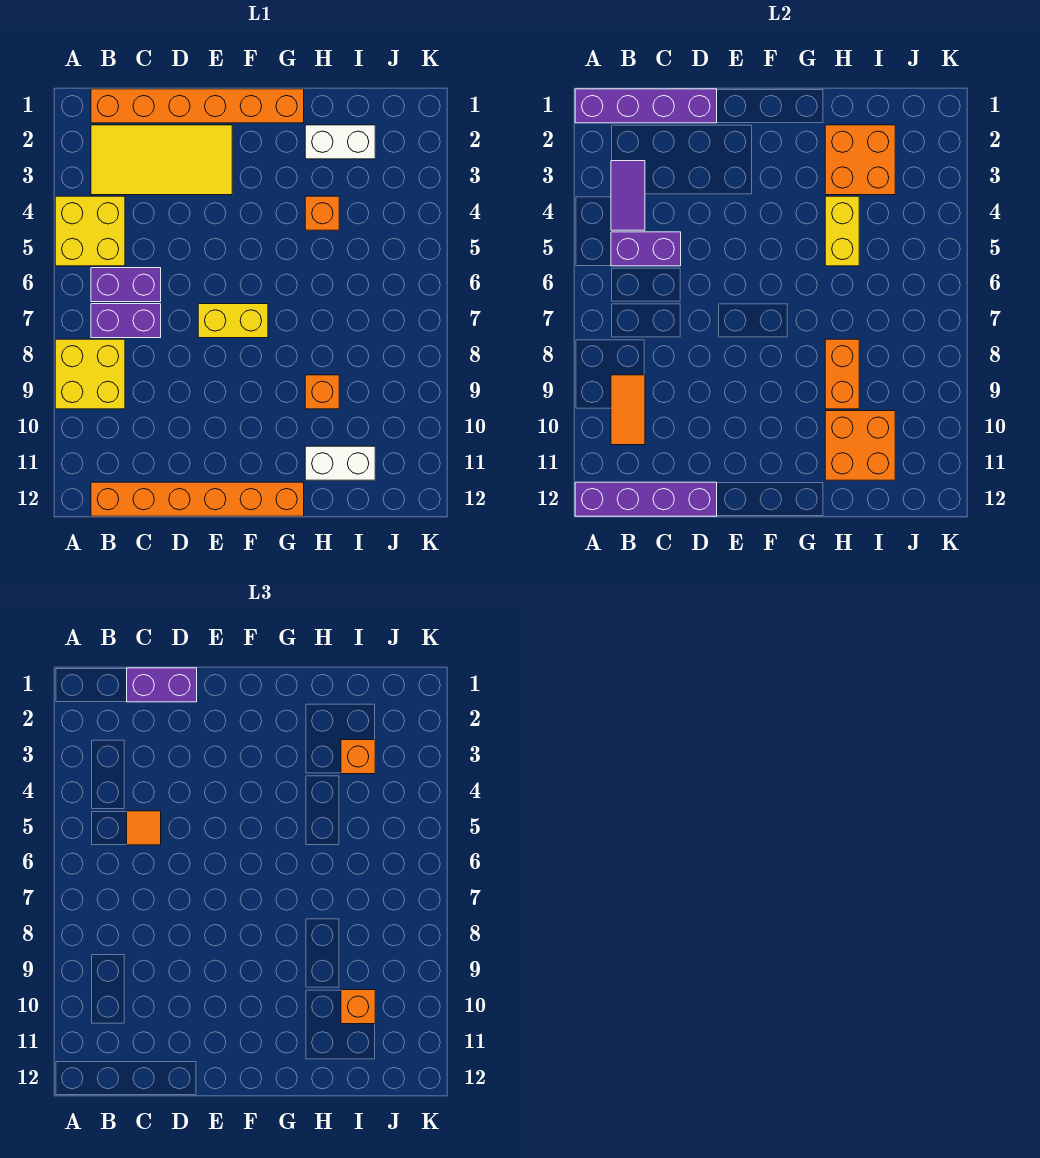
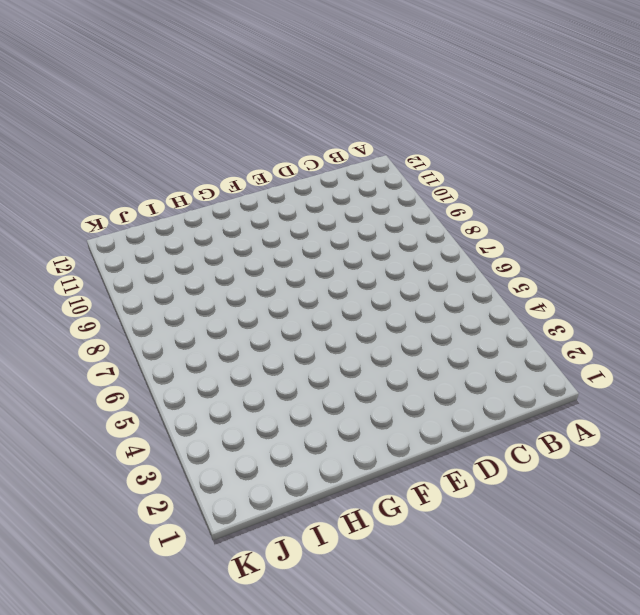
none -> yellow 2x2 brick [55,196,125,266]
none -> yellow 2x2 brick [55,339,125,409]
none -> orange 1x6 brick [91,89,304,123]

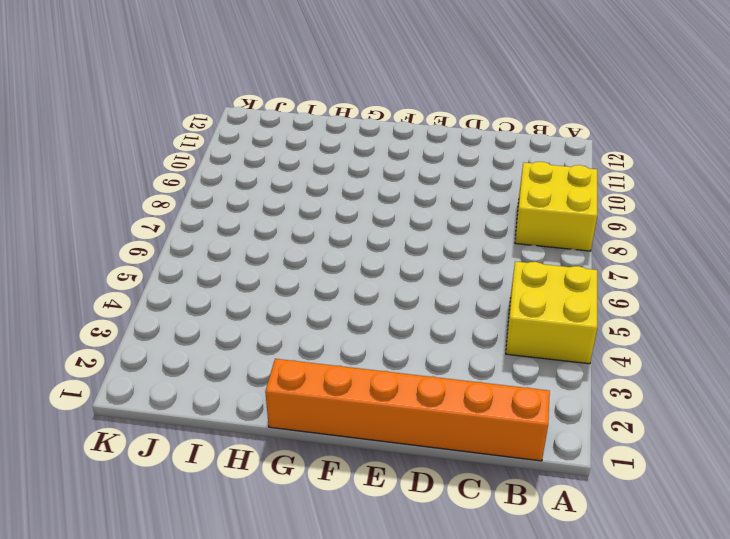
none -> yellow 2x4 tile [91,125,232,195]
none -> purple 1x2 brick [91,268,161,302]
none -> purple 1x2 brick [91,304,161,338]

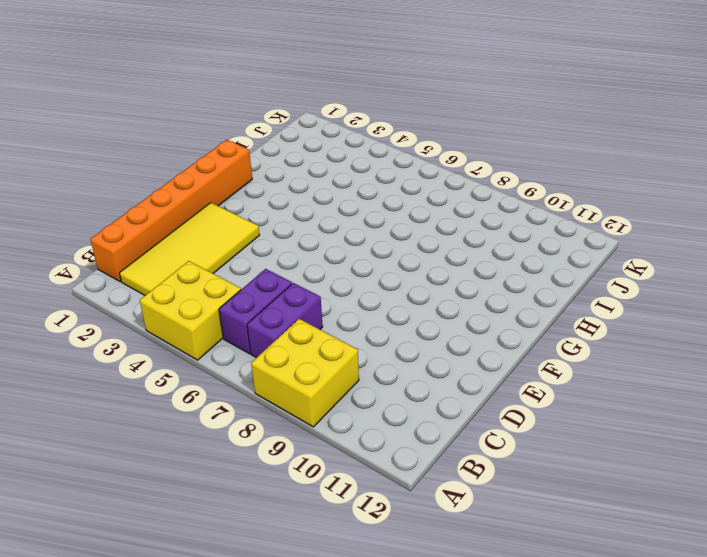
none -> orange 1x6 brick [91,482,304,516]
none -> yellow 1x2 brick [198,304,268,338]
none -> white 1x2 brick [305,125,375,159]

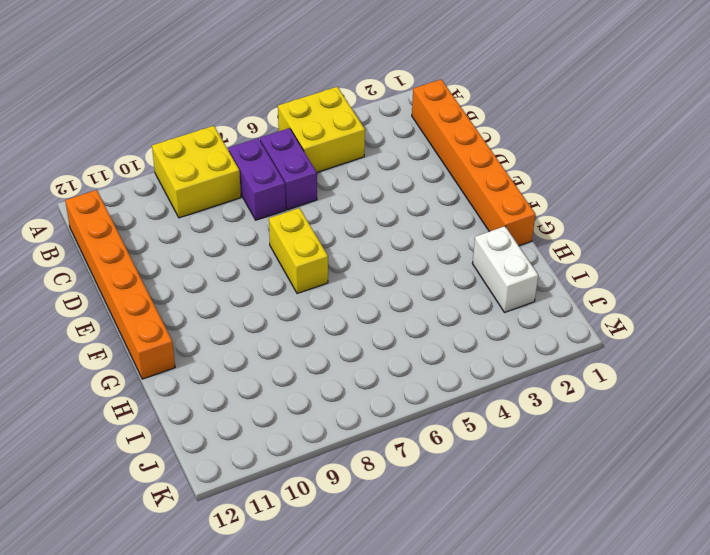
none -> yellow 2x4 tile [91,125,232,195]
none -> orange 1x1 brick [305,196,339,230]
none -> orange 1x1 brick [305,375,339,409]

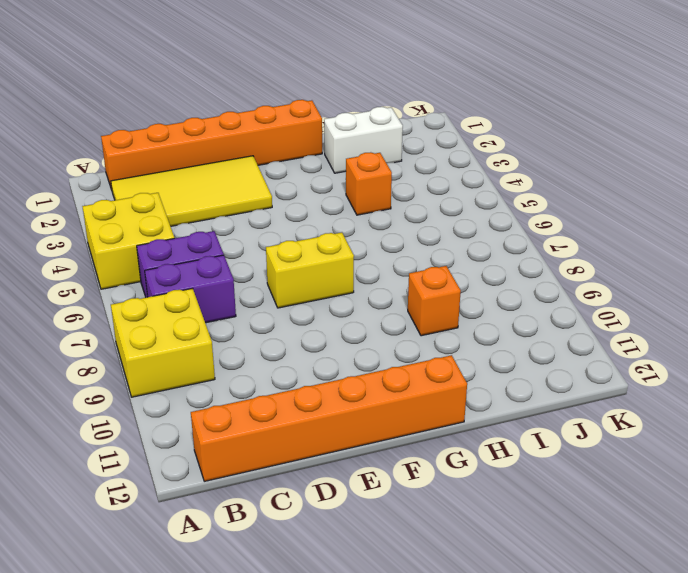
none -> white 1x2 brick [305,446,375,480]
none -> purple 1x4 brick [575,89,717,123]
none -> purple 1x4 brick [575,482,717,516]

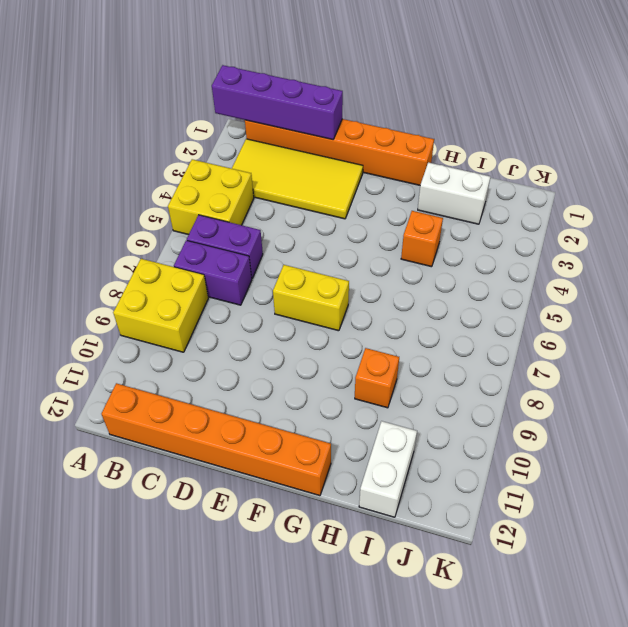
white 1x2 brick [359,421,417,517] -> white 1x2 brick turned to [305,446,375,480]
none -> purple 1x4 brick [575,482,717,516]
none -> purple 1x2 tile [611,161,645,230]
none -> purple 1x2 brick [611,232,681,266]

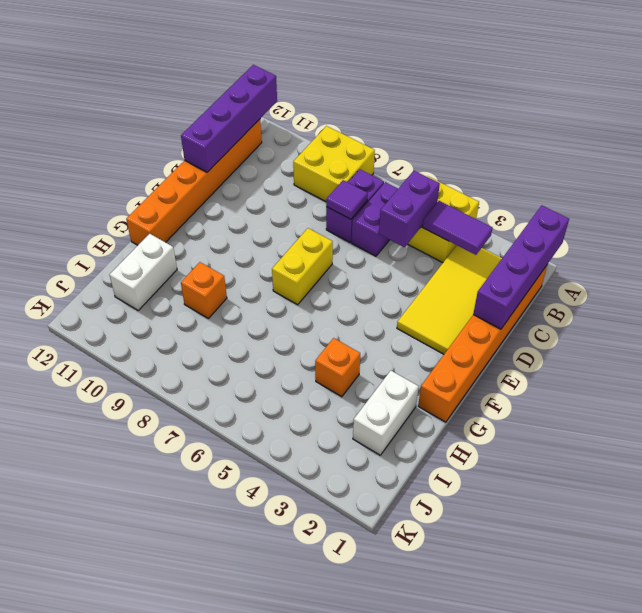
purple 1x1 tile [326,180,368,219] -> none
none -> orange 1x2 tile [611,375,645,445]
none -> orange 2x2 brick [825,125,895,195]
none -> yellow 1x2 brick [825,196,859,266]

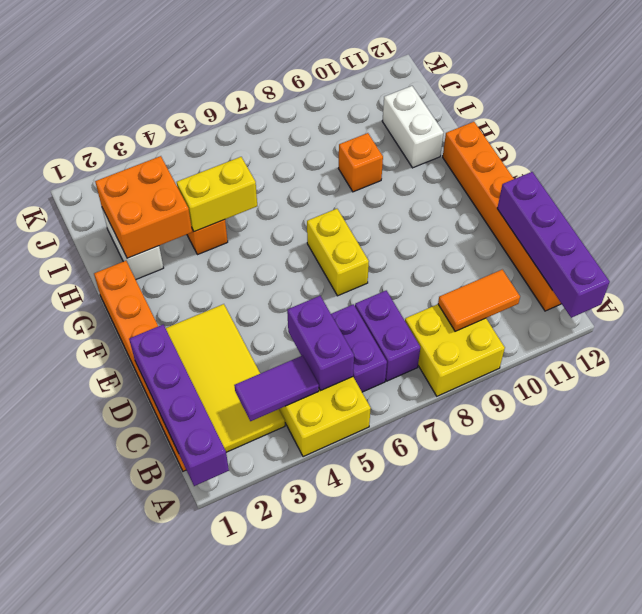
none -> orange 1x2 brick [825,339,859,409]
none -> orange 2x2 brick [825,411,895,480]
none -> purple 1x2 brick [127,668,197,702]

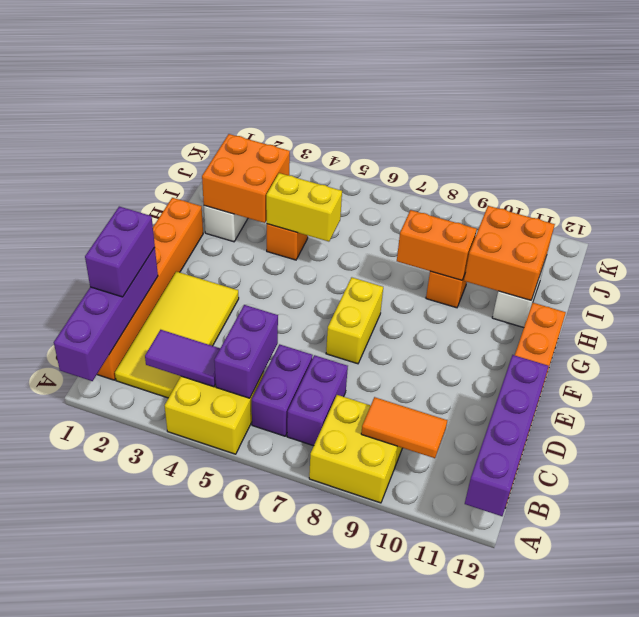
none -> orange 1x1 tile [127,811,161,845]
none -> orange 1x1 brick [341,740,375,774]
none -> orange 1x1 brick [341,990,375,1024]

